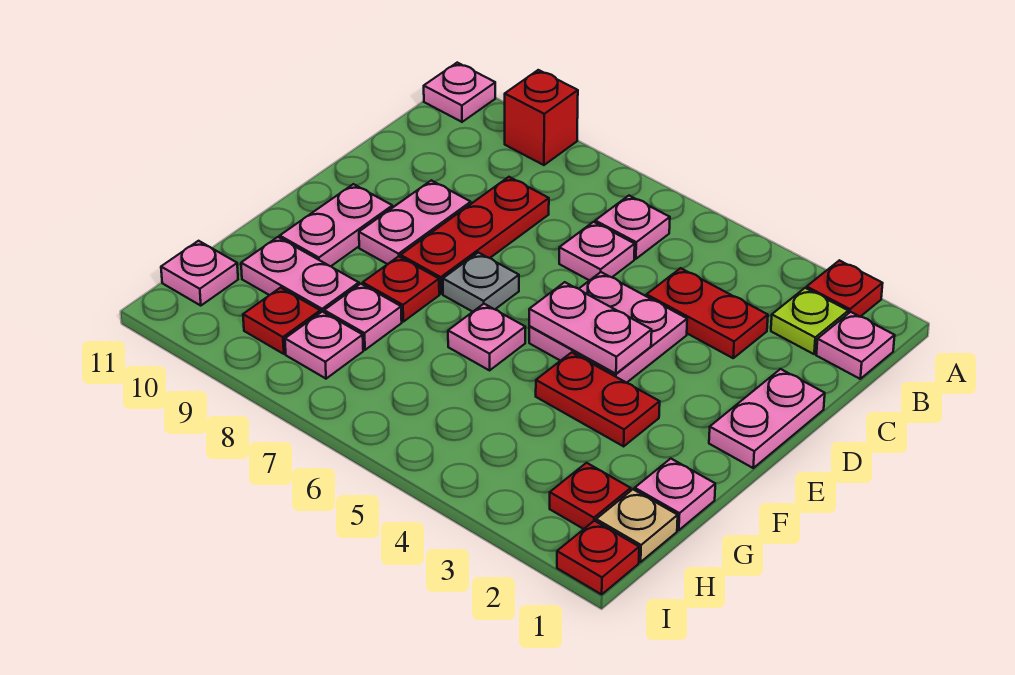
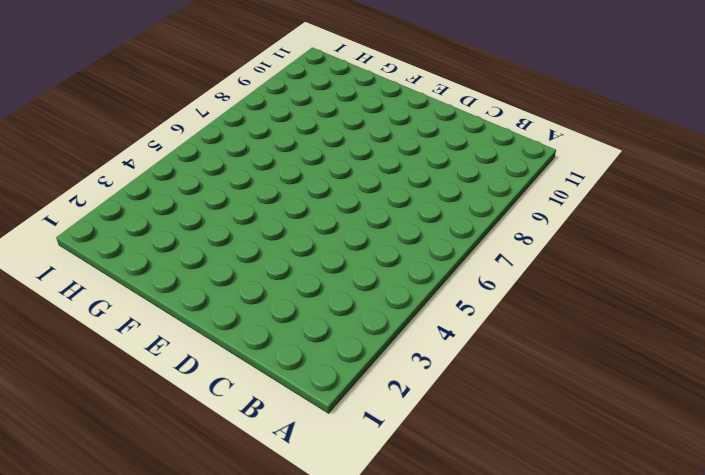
none -> red 1x1 plate [807,260,883,317]
none -> red 1x1 brick [505,70,578,165]
none -> pink 1x1 plate [424,63,495,122]

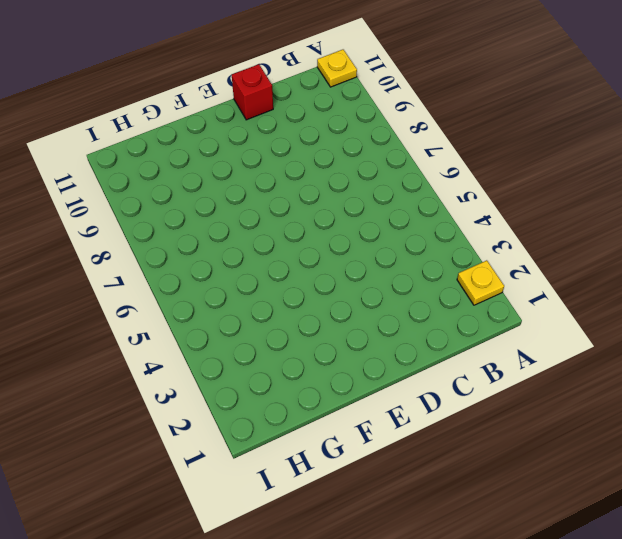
yellow 1x1 plate [457,260,504,305] -> red 1x1 plate [807,260,883,317]
yellow 1x1 plate [317,50,357,87] -> pink 1x1 plate [424,63,495,122]
red 1x1 brick [232,64,273,120] -> red 1x1 brick moved to [505,70,578,165]
none -> pink 1x1 plate [816,312,895,379]
none -> lime 1x1 plate [771,288,848,354]
none -> pink 1x1 plate [595,196,670,259]

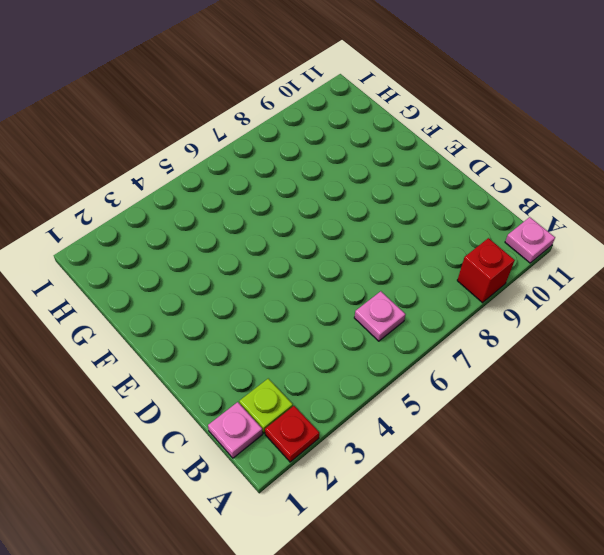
none -> red 1x2 plate [647,268,768,358]
none -> pink 1x1 plate [559,222,635,281]
none -> red 1x3 plate [401,177,549,294]

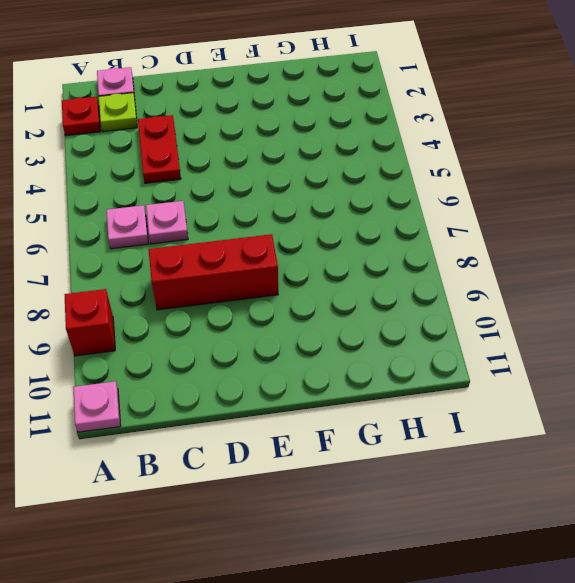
red 1x3 brick [148,234,278,310] -> red 1x3 plate [401,177,549,294]
none -> pink 1x2 plate [709,369,825,468]
none -> pink 2x2 plate [529,272,687,383]
none -> pink 1x2 plate [359,180,471,264]

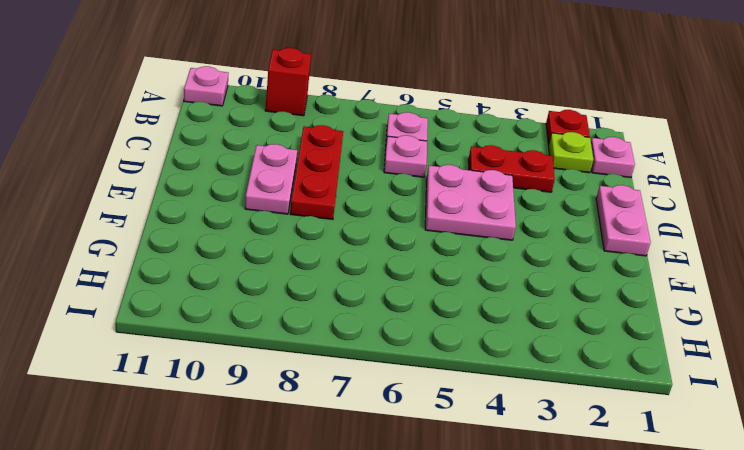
none -> grey 1x1 plate [443,252,519,312]
none -> pink 1x2 plate [280,184,393,266]
none -> red 1x2 plate [536,352,660,446]

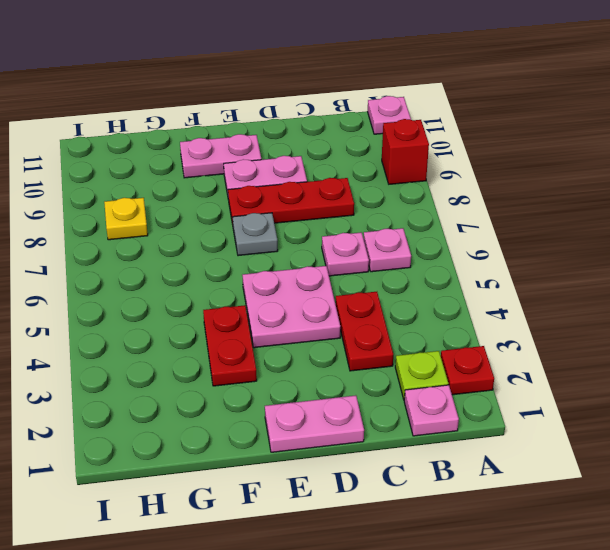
yellow 1x1 plate [104,198,148,240] -> pink 1x1 plate [285,312,363,379]
none -> pink 1x1 plate [448,304,525,370]
none -> red 1x1 plate [363,256,439,322]
none -> pink 1x1 plate [635,459,715,530]

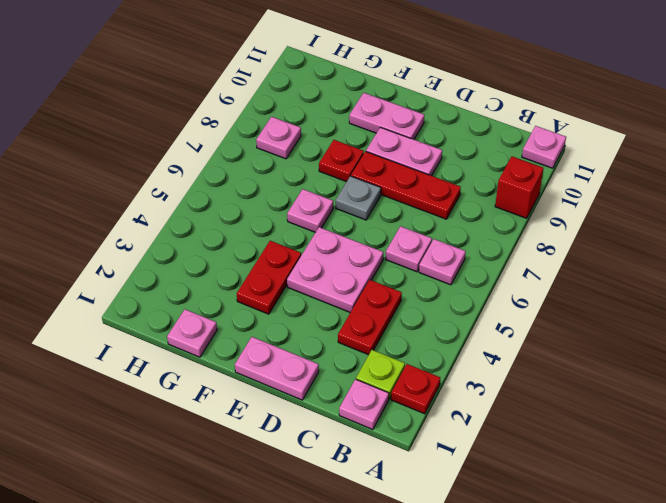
none -> pink 1x1 plate [324,284,402,350]
none -> pink 1x2 plate [241,237,359,313]
none -> tan 1x1 plate [596,490,678,562]

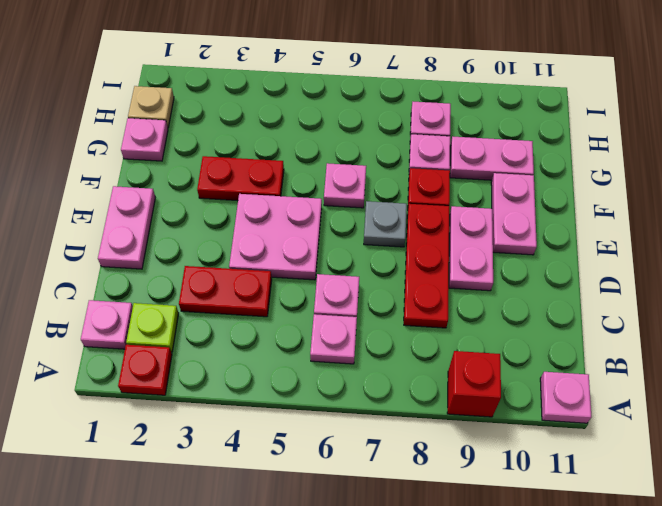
none -> red 1x1 plate [550,463,631,529]
none -> red 1x1 plate [243,288,320,354]
none -> pink 1x1 plate [161,241,238,306]

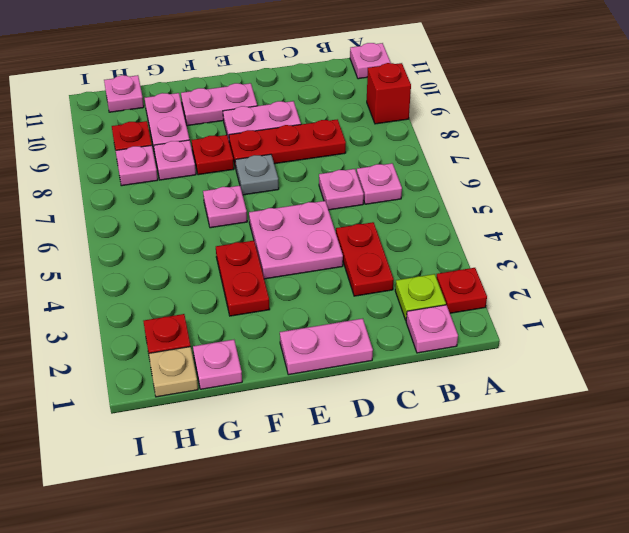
none -> red 1x1 plate [557,521,639,594]
none -> pink 1x2 plate [529,282,652,374]

